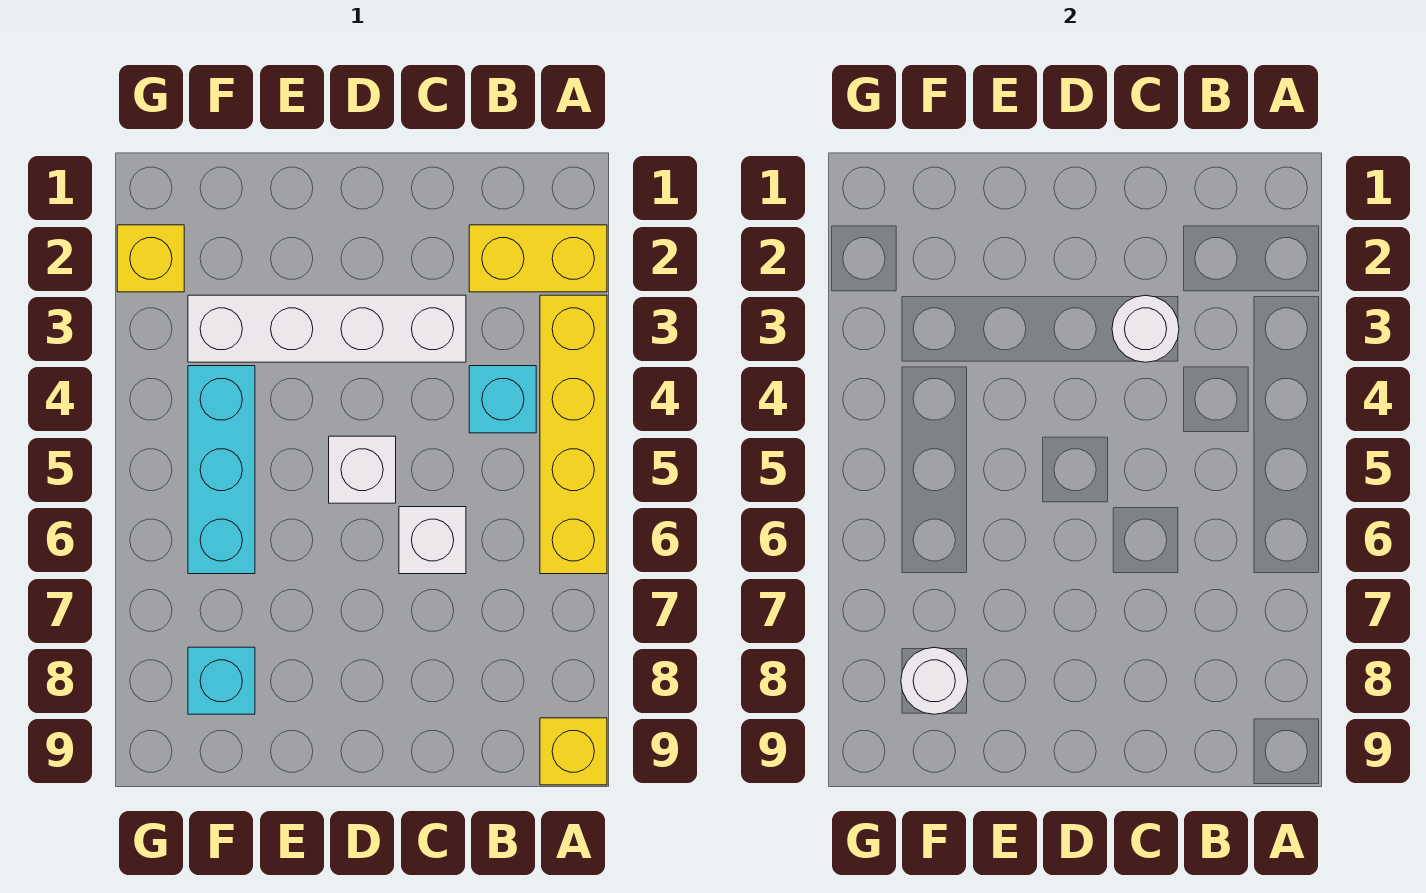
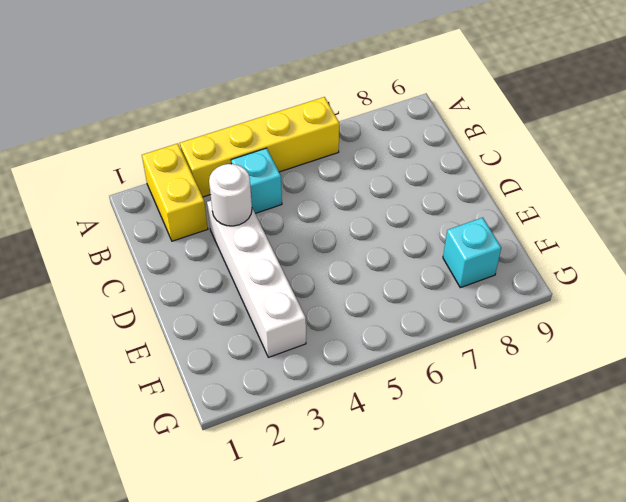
none -> yellow 1x1 brick [540,718,607,785]
none -> white 1x1 brick [399,507,466,574]
none -> white 1x1 brick [329,436,396,503]

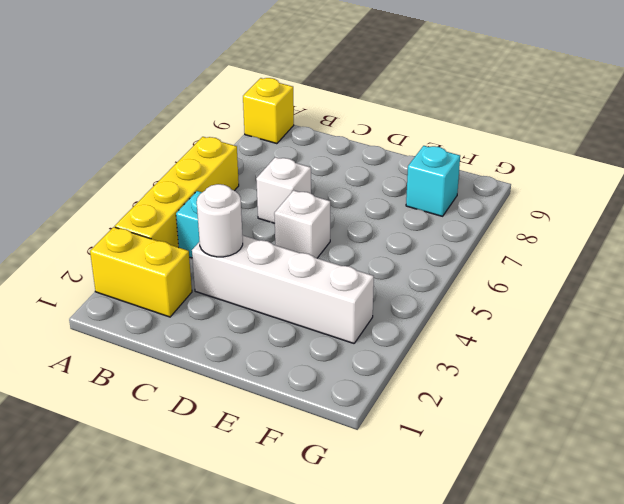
none -> cyan 1x3 brick [188,366,255,574]
none -> yellow 1x1 brick [117,225,184,292]
none -> white 1x1 round brick [901,647,968,714]

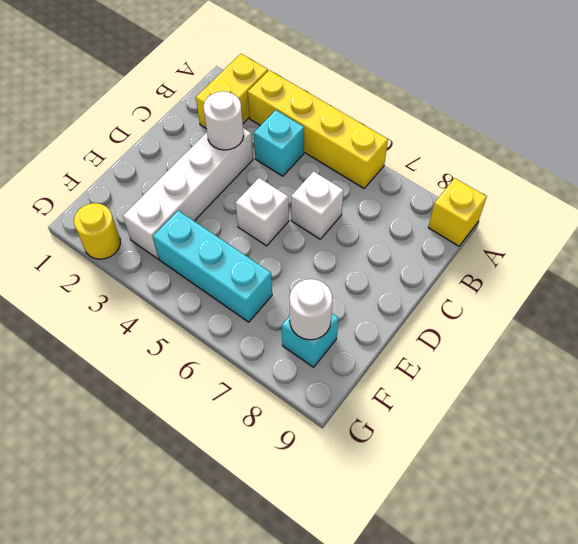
yellow 1x1 round brick [74,203,120,259] -> yellow 1x1 brick [117,225,184,292]

